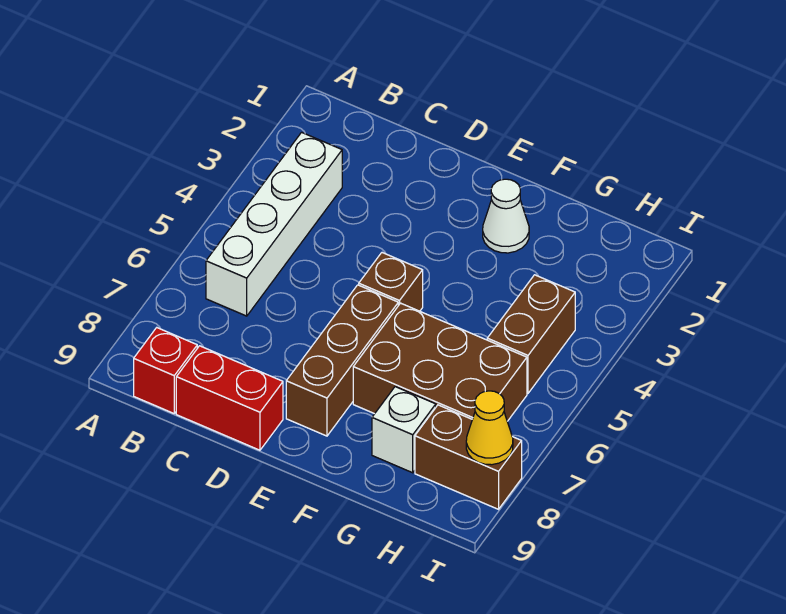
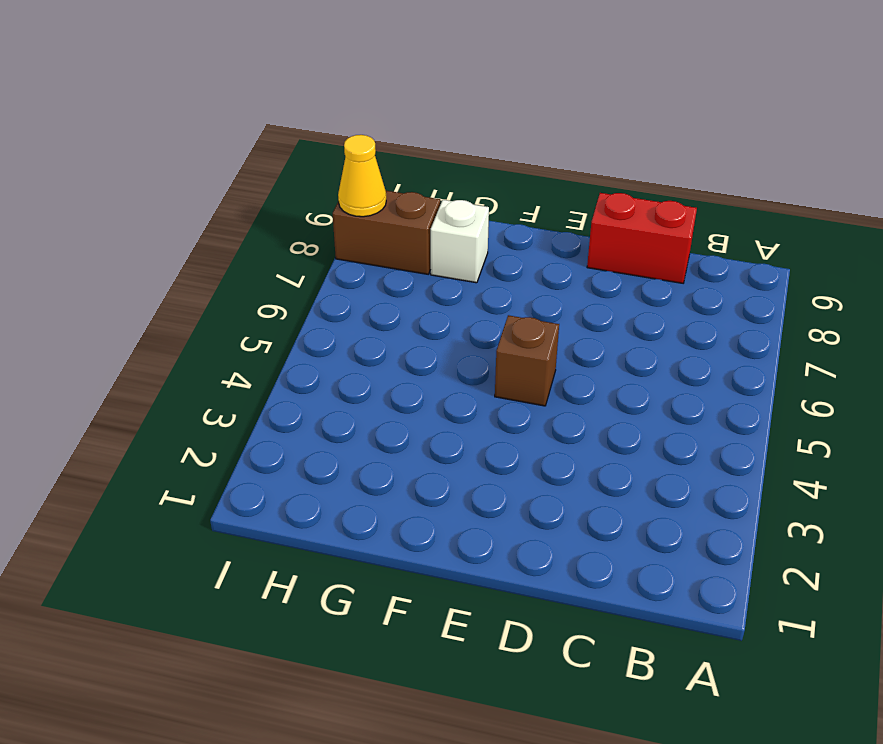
none -> white 1x4 brick [206,132,342,316]
none -> red 1x1 brick [134,328,197,413]

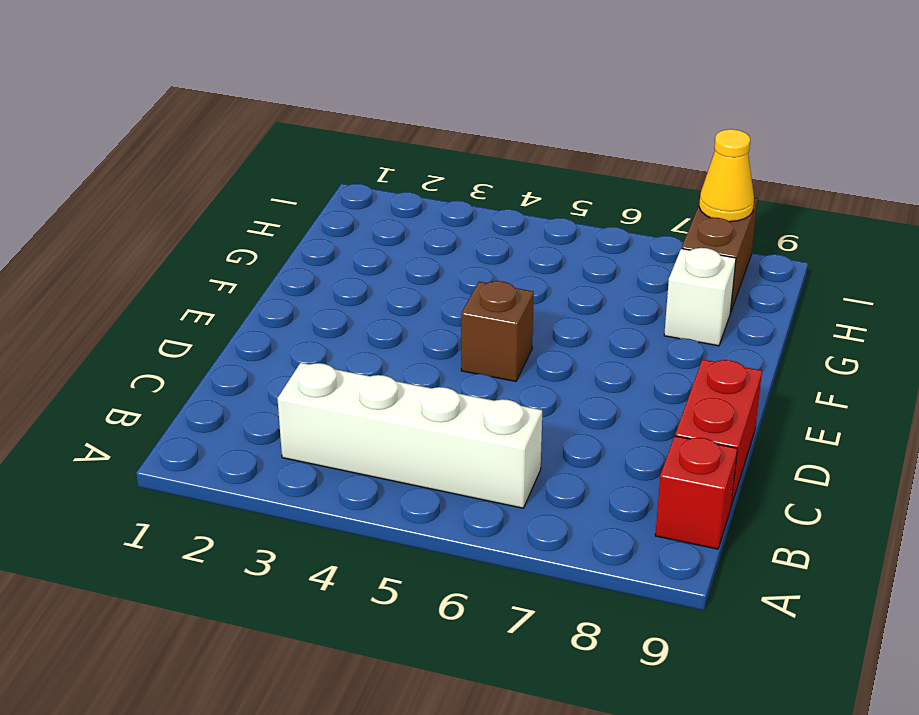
none -> brown 1x3 brick [286,285,398,436]
none -> white 1x1 cone [483,179,529,253]

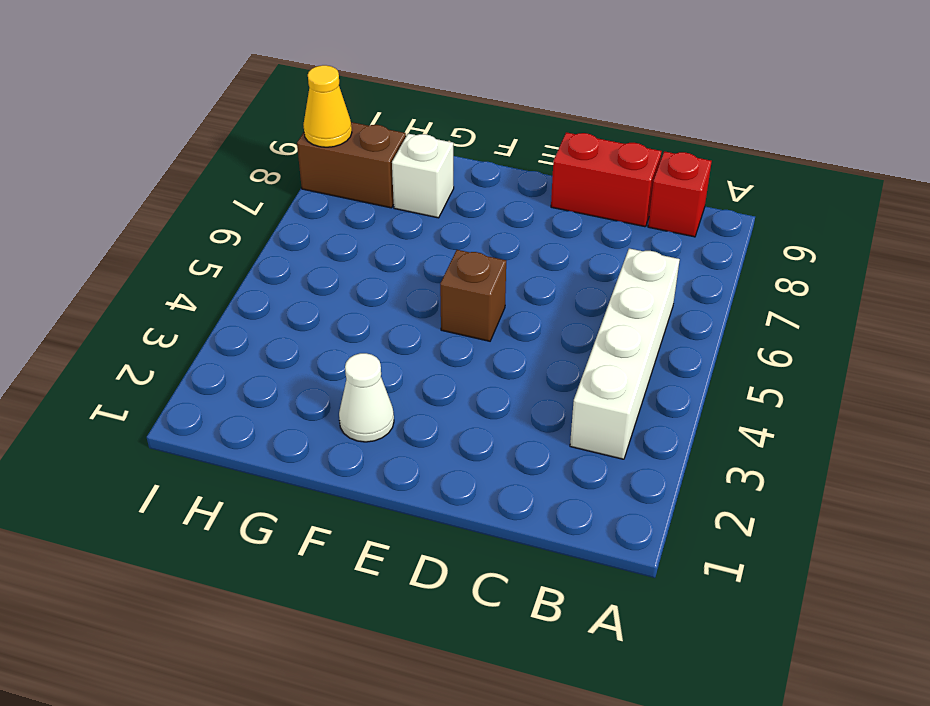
none -> brown 1x3 brick [286,285,398,436]
none -> brown 2x3 brick [353,303,527,421]

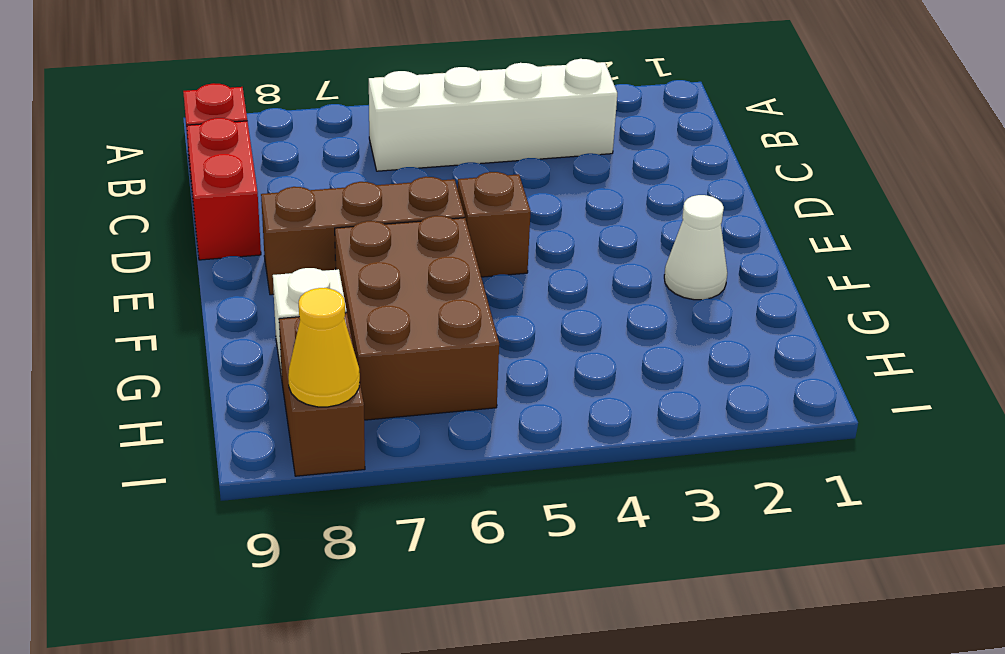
none -> brown 1x2 brick [487,275,575,393]

